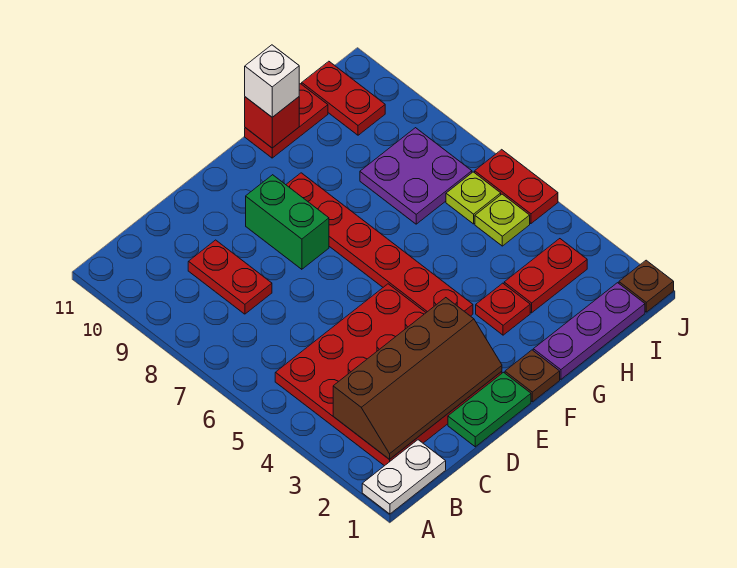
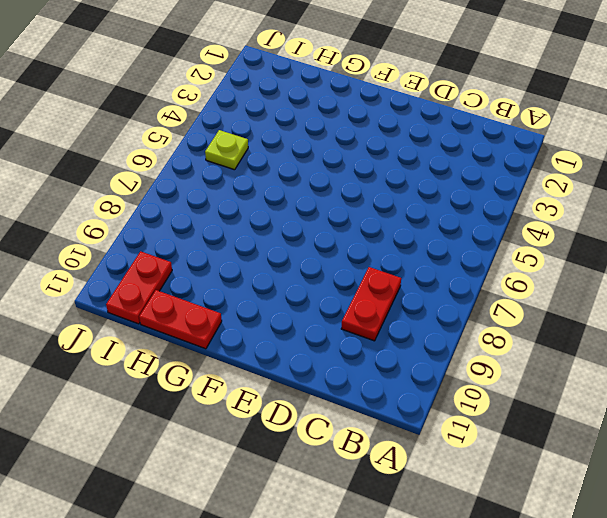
none -> white 1x2 plate [362,440,446,514]
none -> red 4x4 plate [275,284,502,466]
none -> green 1x2 plate [448,372,531,447]

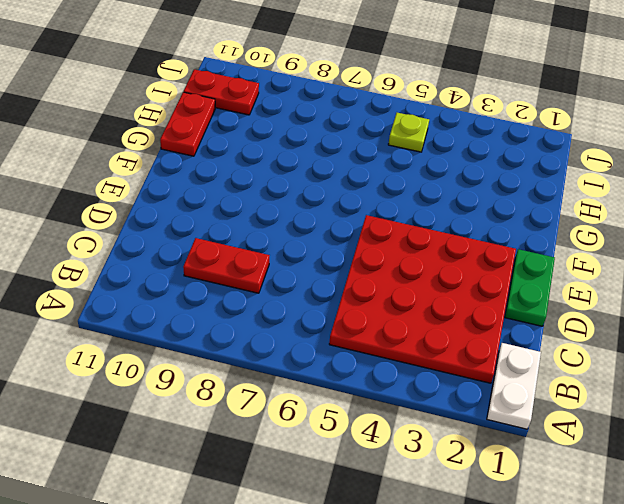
none -> green 1x2 brick [246,175,329,269]
none -> brown 1x1 plate [505,350,560,402]
none -> red 1x6 plate [286,173,473,316]

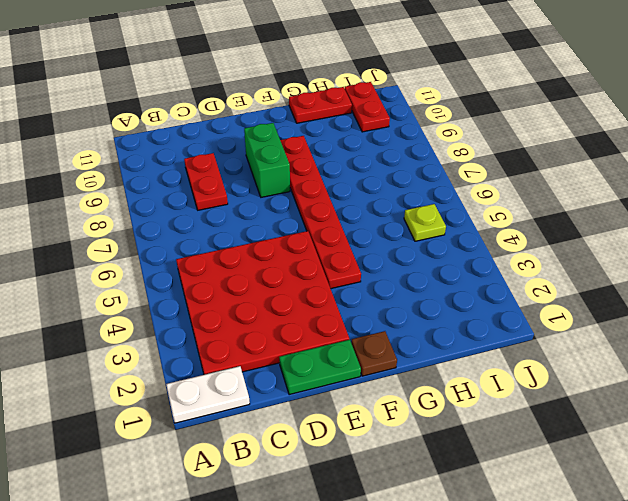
none -> purple 1x3 plate [533,283,645,379]
none -> red 1x1 plate [476,283,530,335]
none -> red 1x2 plate [504,239,587,313]

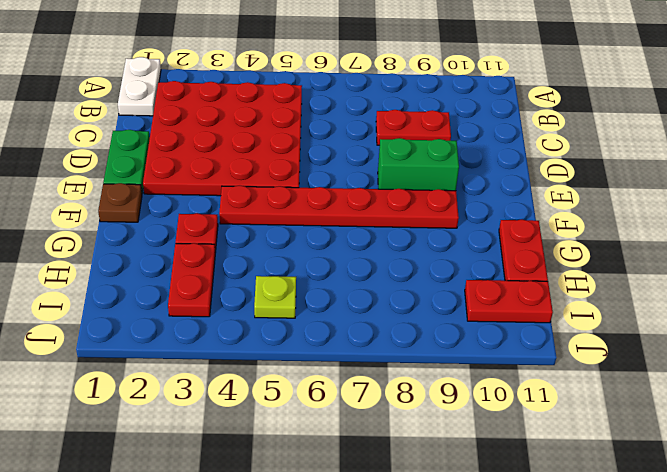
none -> purple 1x3 plate [533,283,645,379]
none -> purple 2x2 plate [360,128,472,224]
none -> lime 1x1 plate [446,172,501,224]

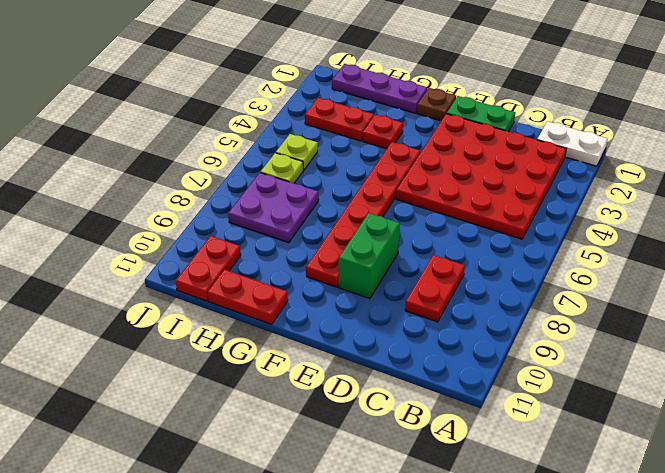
none -> brown 1x1 plate [619,260,674,312]
none -> red 1x2 plate [475,150,558,224]
none -> brown 2x4 slope [333,298,502,459]

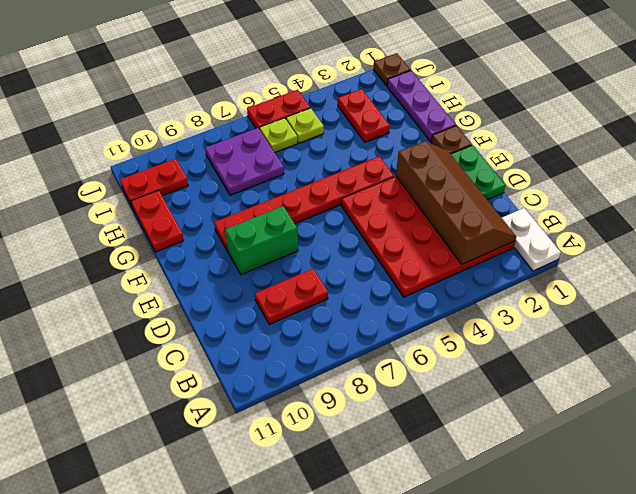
none -> red 1x1 plate [476,283,530,335]
none -> red 1x1 brick [245,97,299,148]
none -> white 1x1 brick [245,45,299,117]

